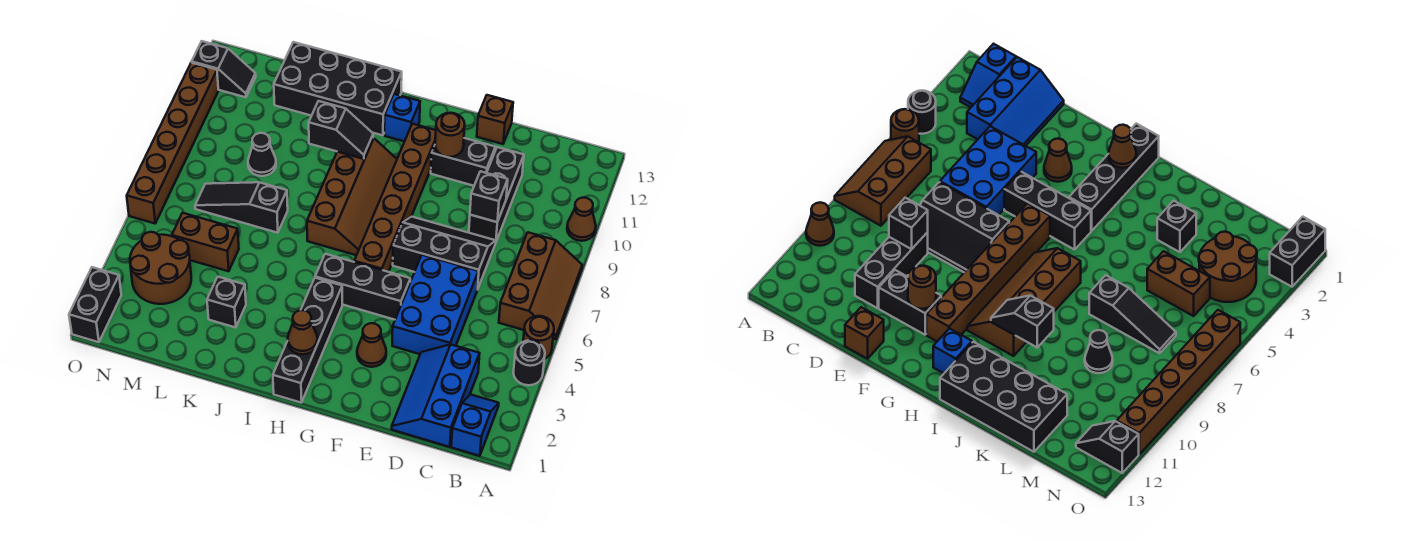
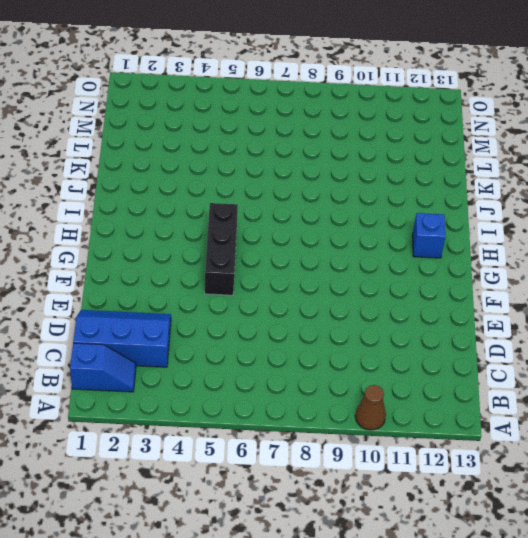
none -> black 1x1 round brick [513,341,545,385]
none -> brown 1x1 round brick [523,316,554,359]
none -> brown 2x3 slope [499,232,582,339]
none -> blue 2x3 brick [392,255,478,354]

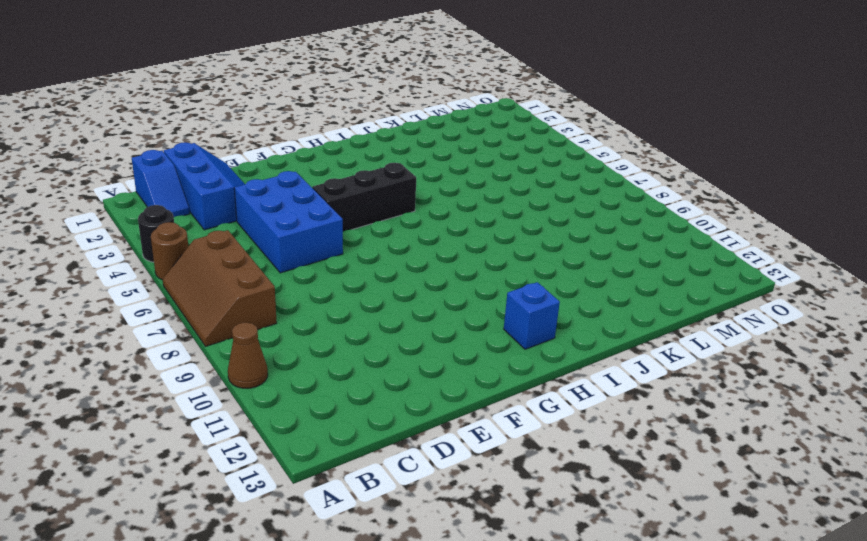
none -> black 2x3 slope [393,217,496,290]
none -> black 1x3 brick [469,147,524,241]
none -> black 1x2 brick [431,138,495,186]
none -> brown 1x1 brick [477,95,513,144]

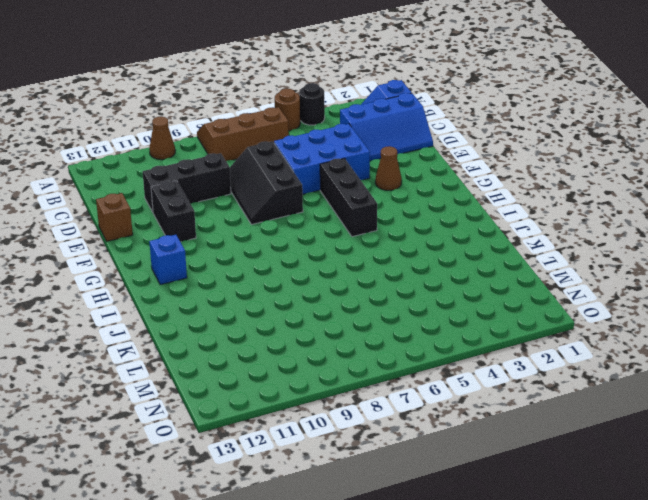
none -> brown 1x6 brick [354,124,436,272]
none -> black 1x4 brick [273,278,342,403]
none -> brown 2x4 slope [307,138,397,255]
none -> black 2x4 brick [274,42,402,135]

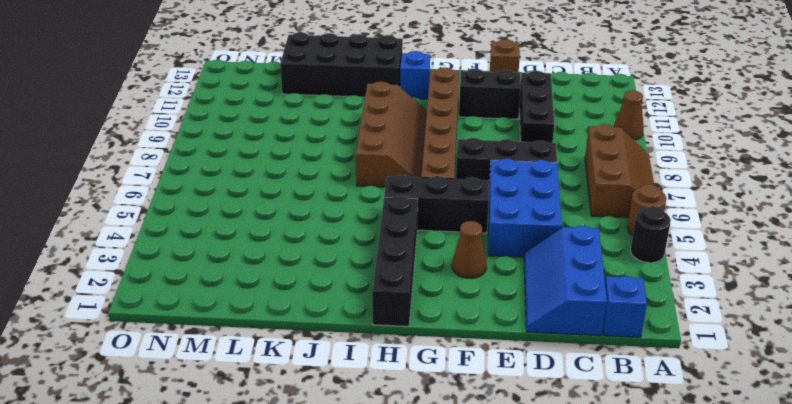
none -> black 1x1 brick [207,277,246,328]
none -> black 1x3 slope [195,182,288,233]
none -> brown 1x2 brick [172,213,239,271]
none -> black 1x1 cone [248,133,276,176]

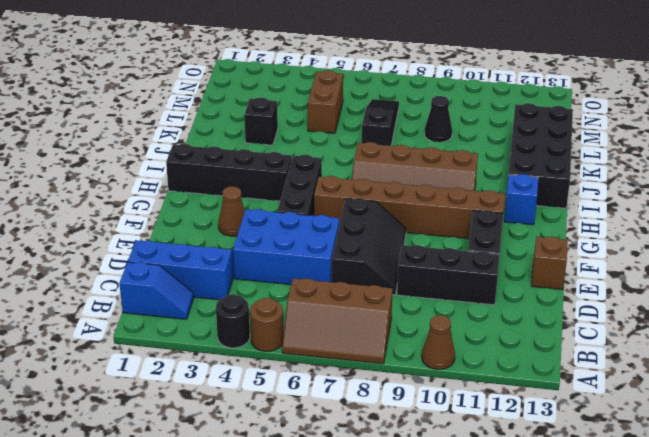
none -> brown 2x2 round brick [130,232,191,304]
none -> black 1x2 slope [192,41,256,97]
none -> black 1x2 brick [69,267,121,342]
none -> brown 1x6 brick [127,62,218,223]

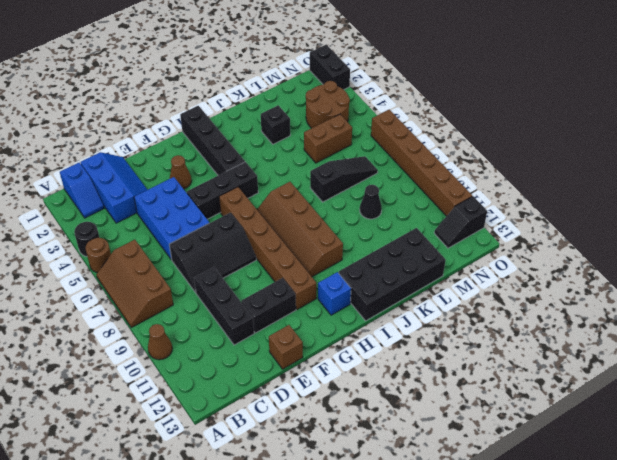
none -> black 1x1 brick [470,171,508,222]
none -> brown 1x1 round brick [435,113,465,157]
none -> brown 1x1 cone [288,310,317,354]
none -> black 1x2 slope [309,101,373,159]

